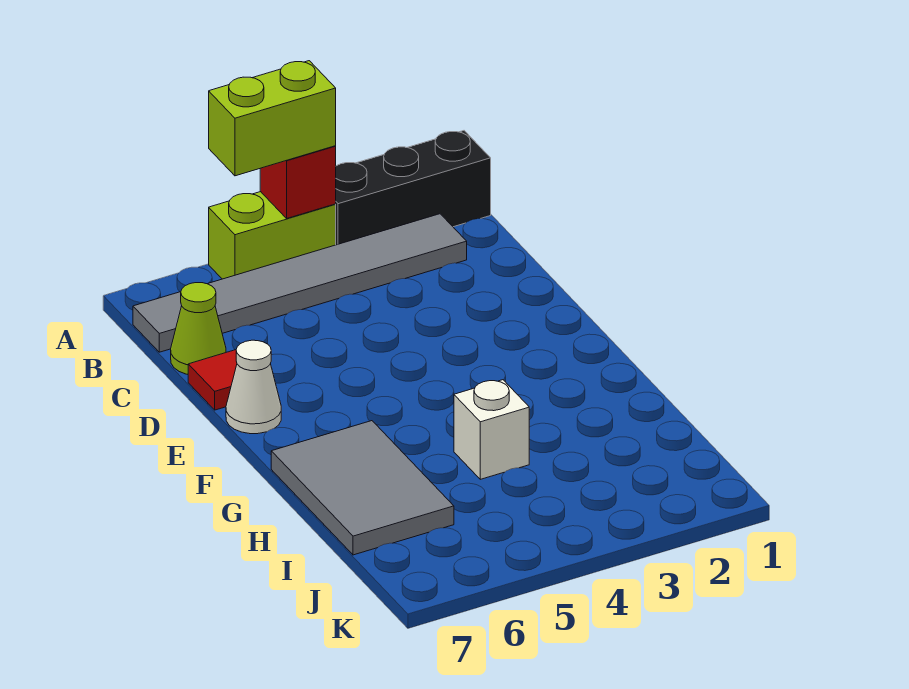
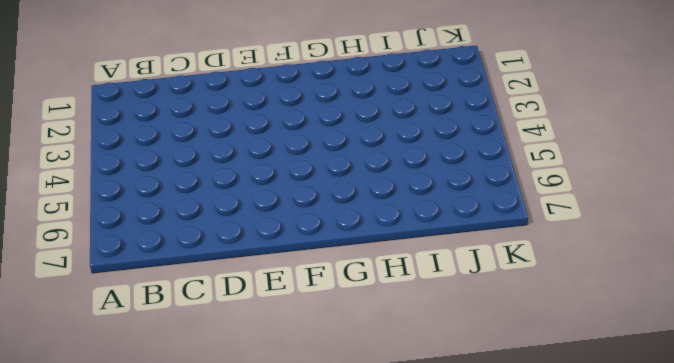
none -> black 1x3 brick [335,131,491,245]
none -> lime 1x2 brick [209,192,336,279]

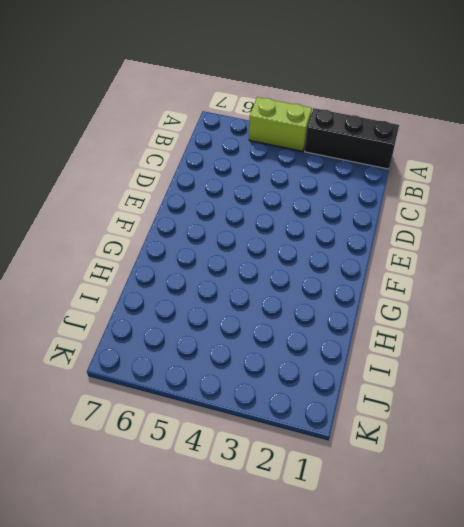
none -> grey 1x6 tile [133,214,467,352]
none -> lime 1x1 cone [171,283,226,374]

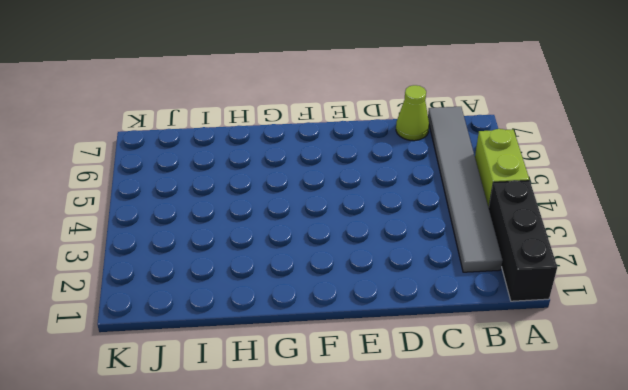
none -> red 1x1 tile [188,350,237,410]
none -> white 1x1 cone [226,340,281,434]

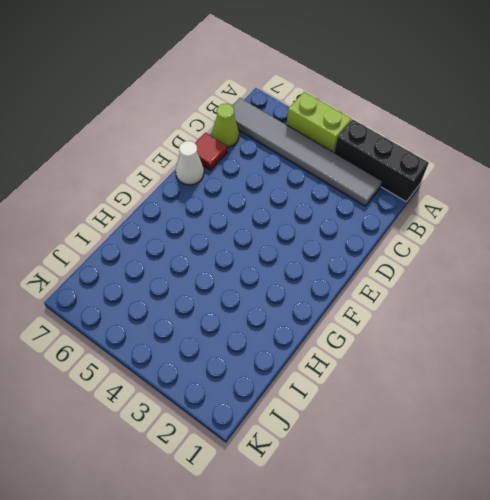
none -> grey 2x3 tile [271,421,454,555]
none -> white 1x1 brick [454,380,529,479]

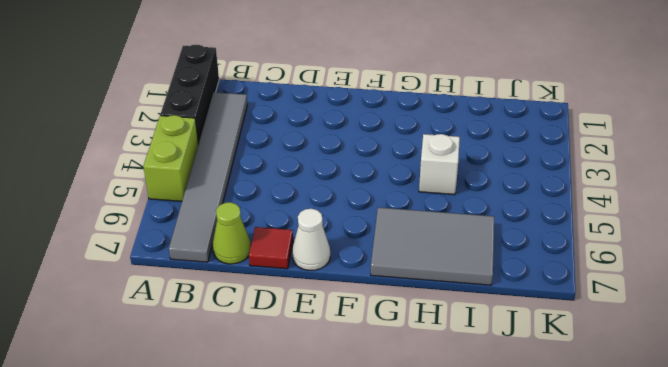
none -> red 1x1 brick [260,146,336,218]
none -> lime 1x2 brick [209,61,336,176]

